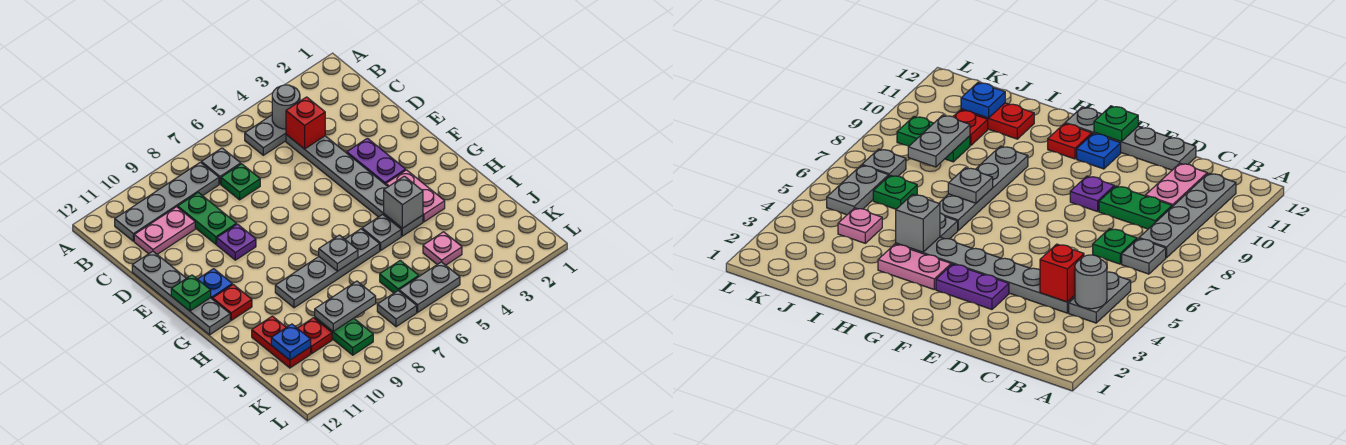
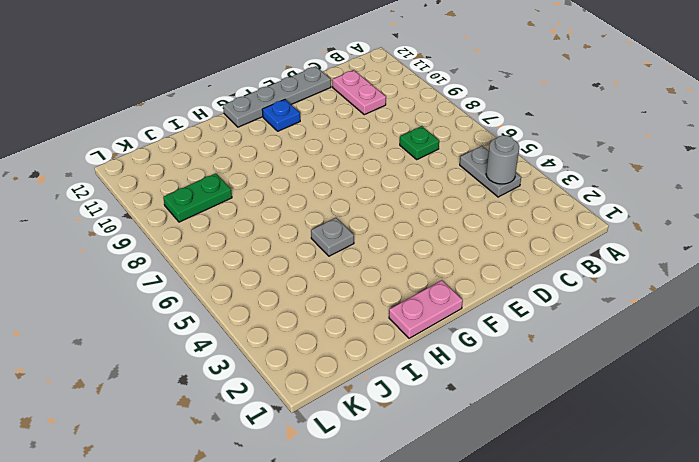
pink 1x2 plate [389,280,463,338] -> pink 1x2 plate moved to [386,170,445,222]
none -> grey 1x1 plate [201,148,241,184]
none -> grey 1x4 plate [115,162,219,241]
none -> grey 1x6 plate [286,135,423,236]

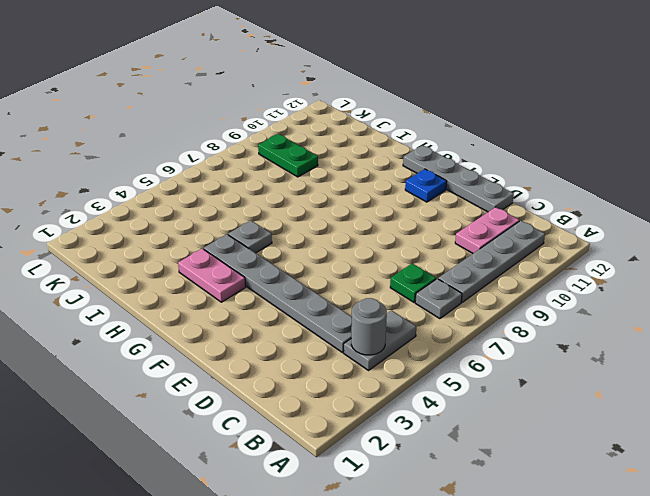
none -> green 1x2 plate [178,192,236,244]
none -> purple 1x2 plate [347,138,406,185]
none -> purple 1x1 plate [217,224,256,260]

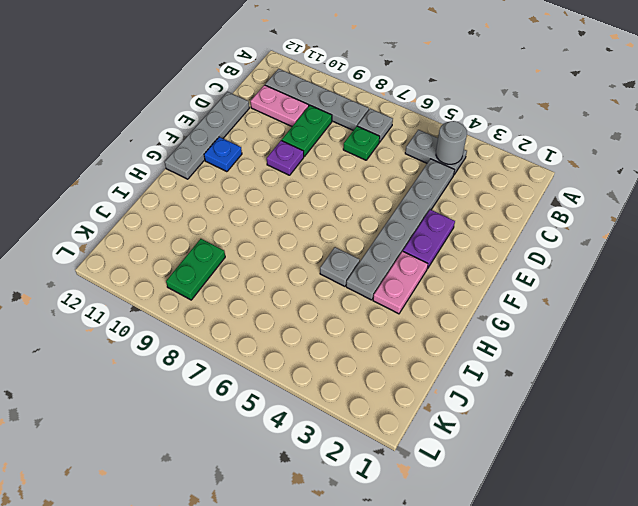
none -> red 1x1 plate [213,285,252,320]
none -> grey 1x4 plate [275,229,380,308]
none -> red 1x2 plate [252,316,311,368]

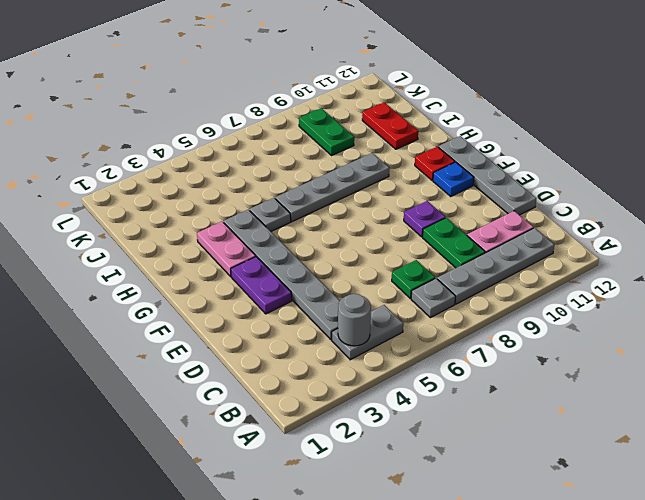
none -> pink 1x1 plate [423,232,462,265]
none -> green 1x1 plate [380,261,419,293]
none -> red 1x1 plate [298,318,332,354]

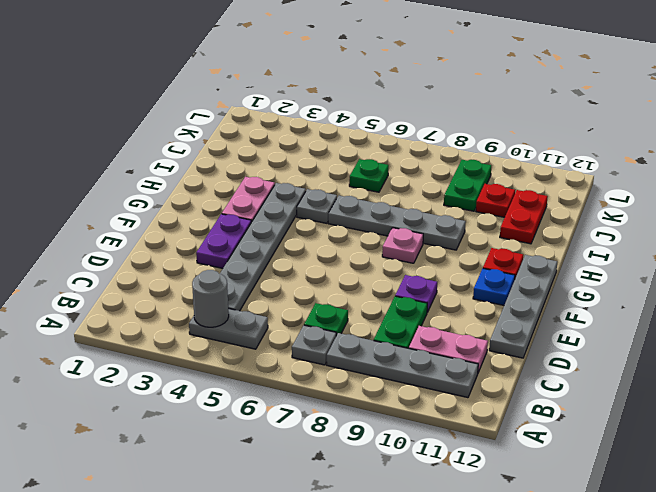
pink 1x1 plate [382,228,423,263] -> pink 1x1 plate moved to [423,232,462,265]
none -> grey 1x2 plate [399,262,460,312]
none -> grey 1x1 plate [377,291,417,327]
none -> red 1x1 brick [286,97,325,149]

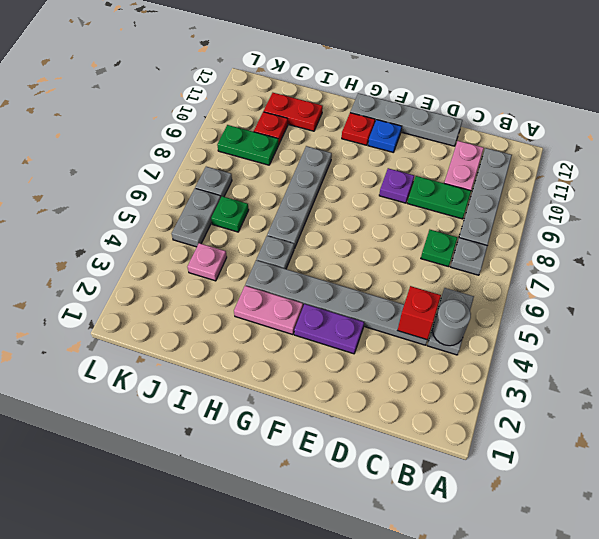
none -> green 1x1 plate [171,275,211,311]
none -> grey 1x1 brick [384,176,423,228]
none -> grey 1x1 plate [319,235,358,271]

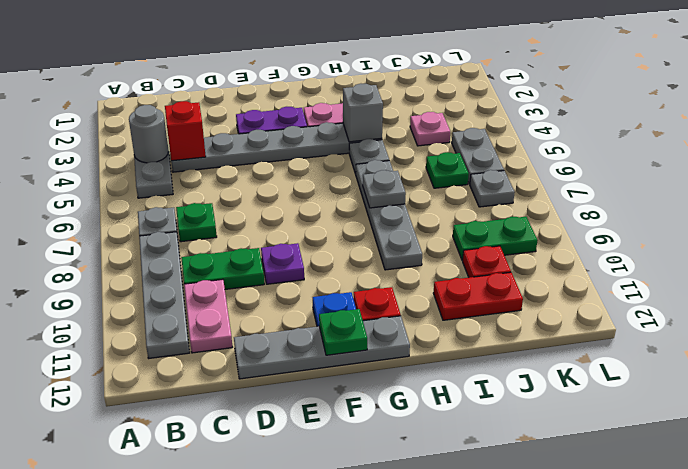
none -> grey 1x2 plate [315,281,376,331]
none -> blue 1x1 plate [271,324,311,360]

